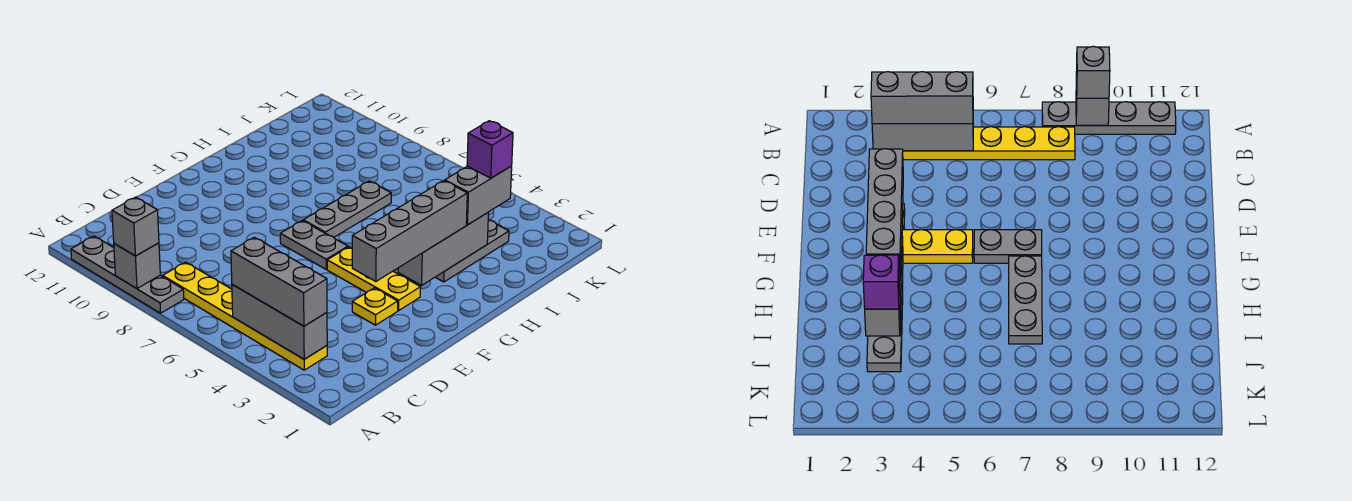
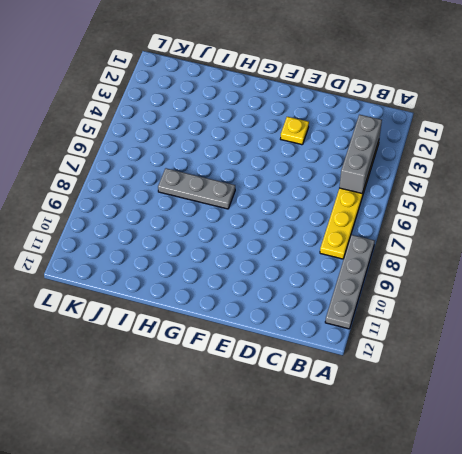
none -> yellow 1x3 plate [327,247,421,311]
none -> grey 1x2 plate [280,221,348,269]
none -> grey 1x3 plate [435,220,509,282]

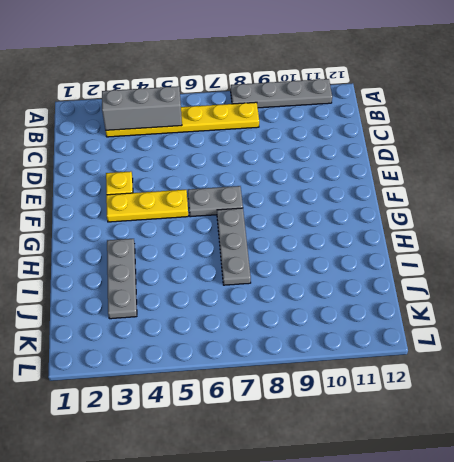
none -> grey 1x1 brick [114,243,160,288]
none -> grey 1x3 brick [398,213,488,285]
none -> grey 1x1 brick [112,197,159,256]

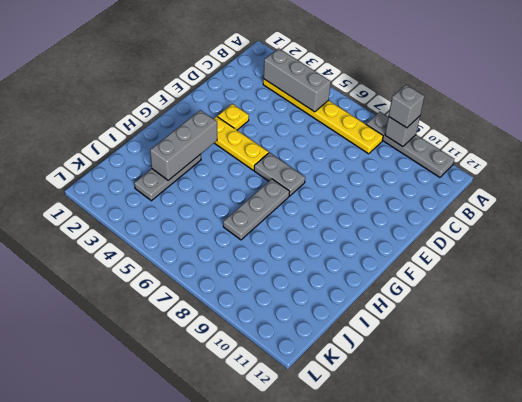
none -> grey 1x3 brick [231,237,327,326]
none -> grey 1x4 brick [352,181,467,281]
none -> grey 1x2 brick [445,166,512,225]

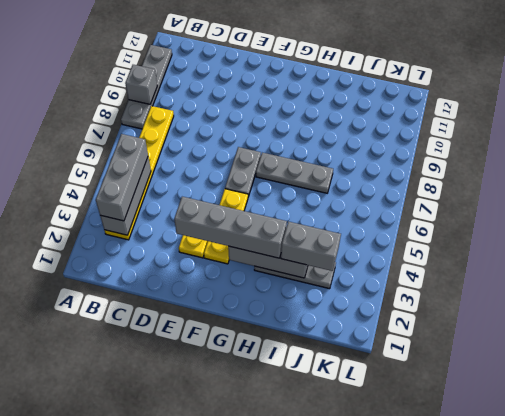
none -> grey 1x1 brick [112,197,159,256]
none -> purple 1x1 brick [467,121,513,178]

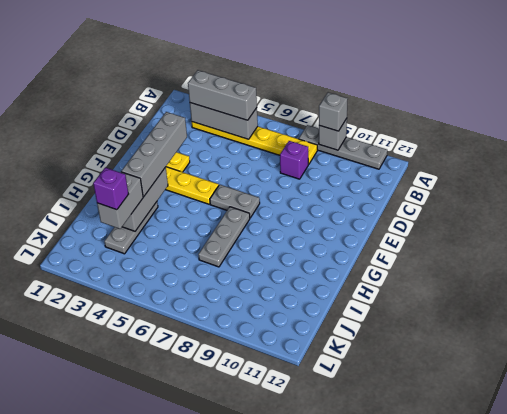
purple 1x1 brick [280,141,308,179] -> none

